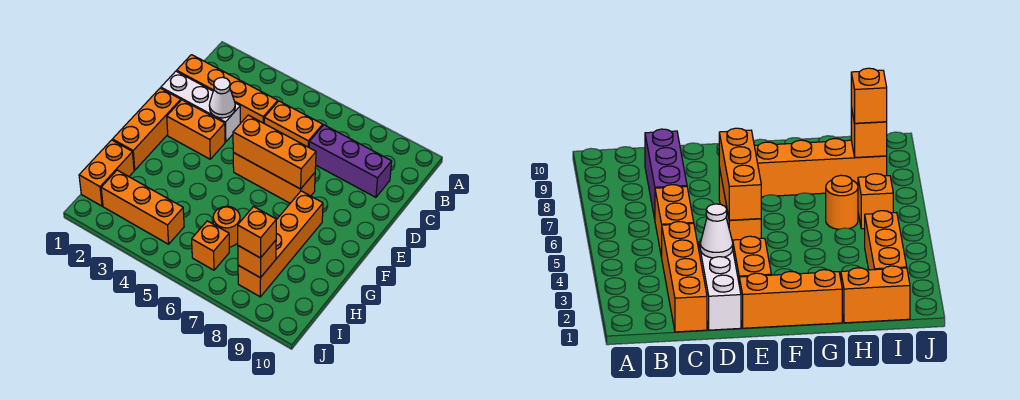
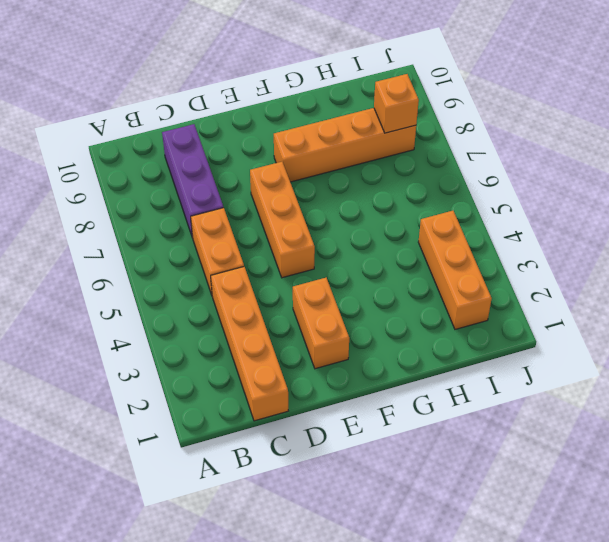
none -> white 1x3 brick [161,71,240,142]
none -> orange 1x3 brick [112,88,181,170]
none -> orange 1x2 brick [79,140,134,206]

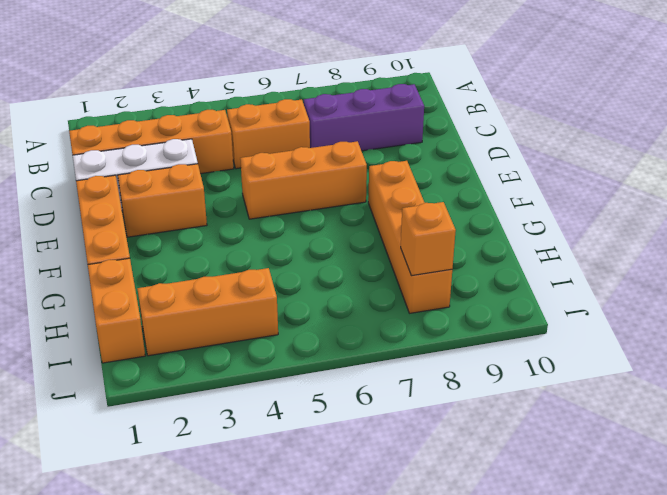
none -> orange 1x1 round brick [213,206,240,247]
none -> orange 1x1 brick [192,221,229,270]
none -> white 1x1 cone [209,77,235,118]

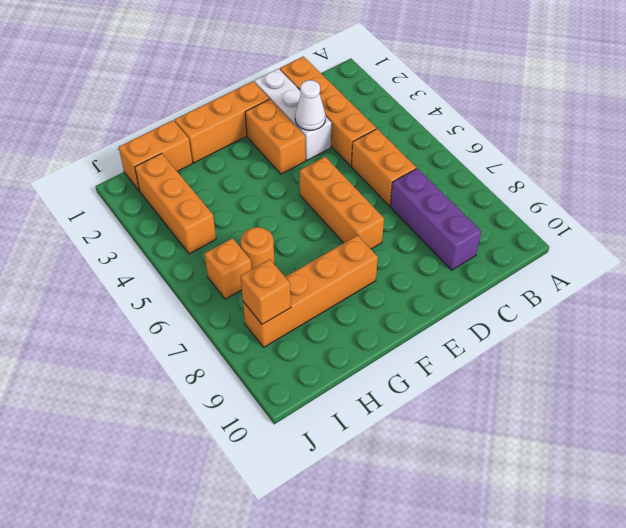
none -> orange 1x3 brick [233,115,316,189]
none -> orange 1x1 brick [238,207,276,258]

